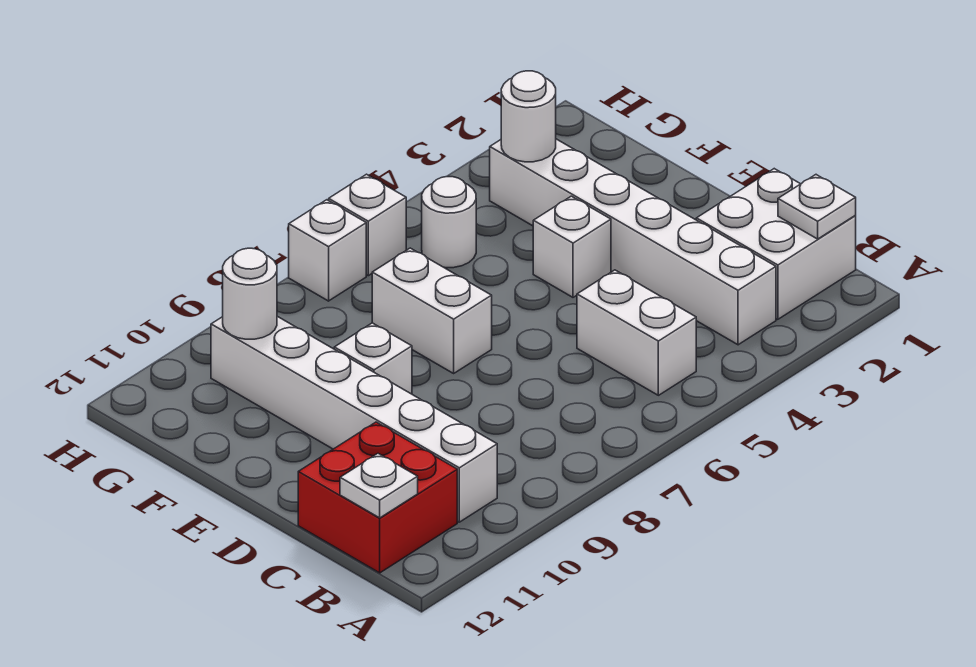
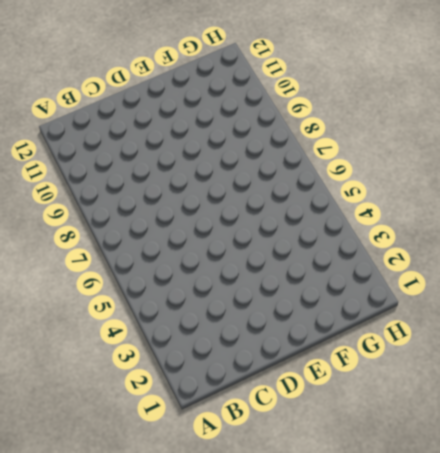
none -> white 2x2 brick [696,169,856,319]
none -> white 1x6 brick [490,139,776,345]
none -> white 1x2 brick [577,270,696,395]

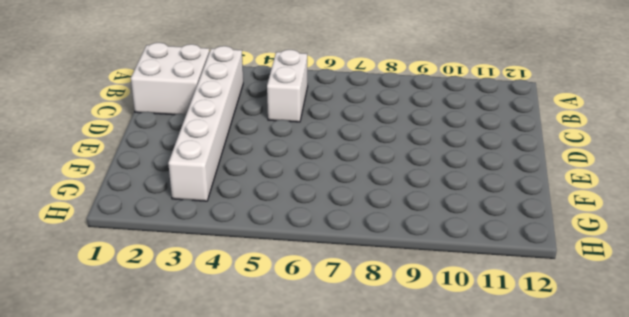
none -> white 1x6 brick [211,316,497,522]
none -> red 2x2 brick [298,422,457,573]
none -> white 1x1 brick [533,196,611,297]

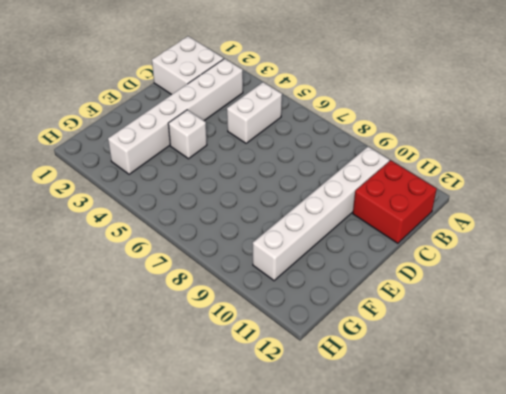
none -> white 1x2 brick [372,248,492,373]
none -> white 1x1 brick [334,323,412,394]
none -> white 1x1 round brick [422,177,476,268]

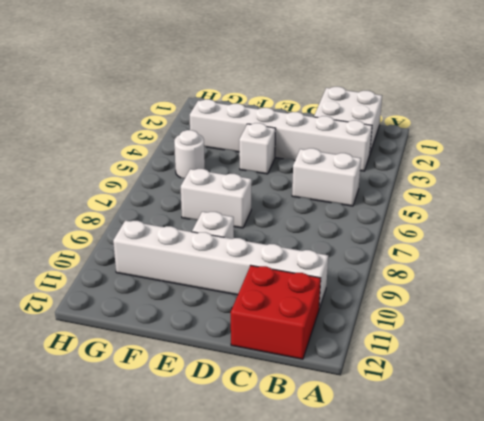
none -> white 1x1 brick [329,174,406,276]
none -> white 1x1 brick [289,200,366,301]
none -> white 1x1 plate [778,175,856,239]

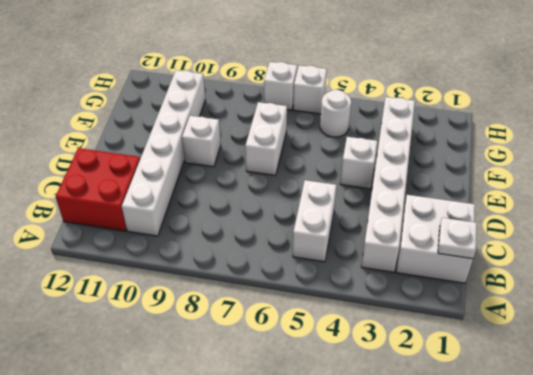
none -> white 1x1 plate [340,454,418,518]
none -> white 1x1 round brick [501,71,556,162]
none -> white 1x1 round brick [223,248,277,339]

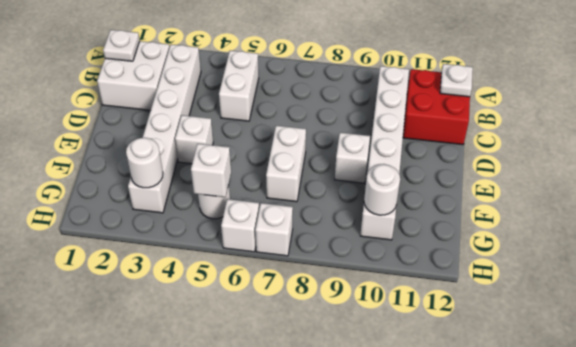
white 1x1 brick [191,144,231,197] -> none

